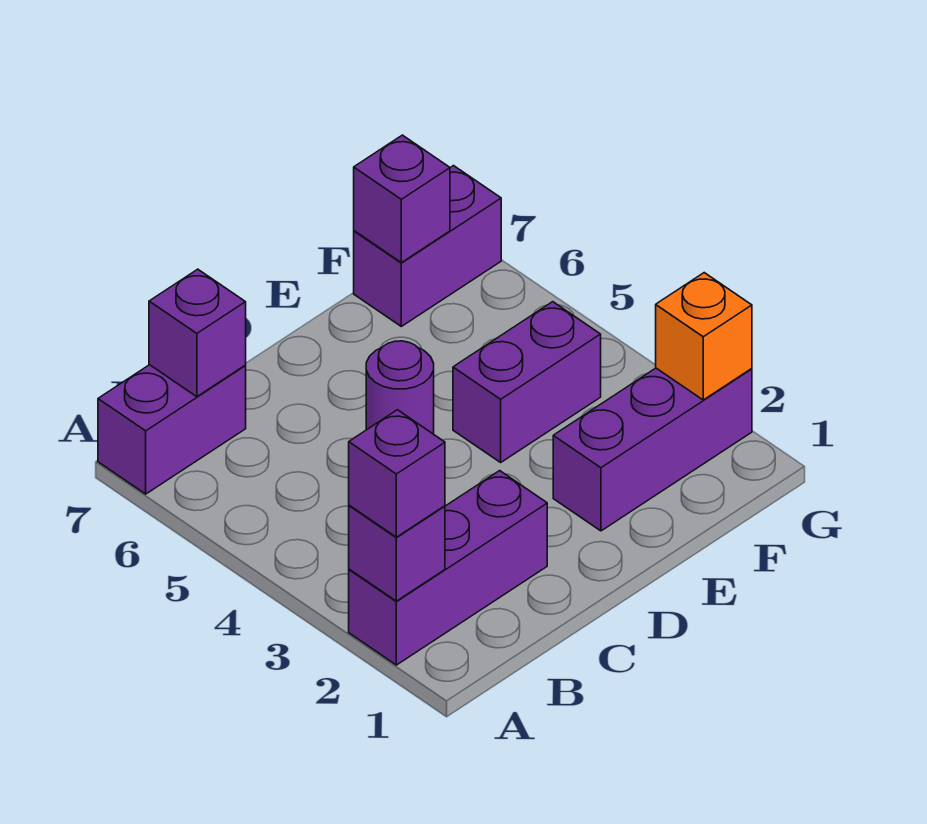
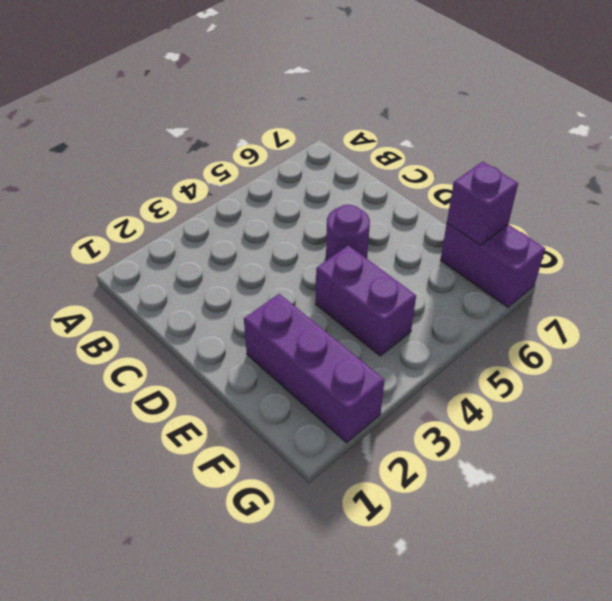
none -> purple 1x3 brick [349,471,547,665]
none -> purple 1x2 brick [98,365,246,494]

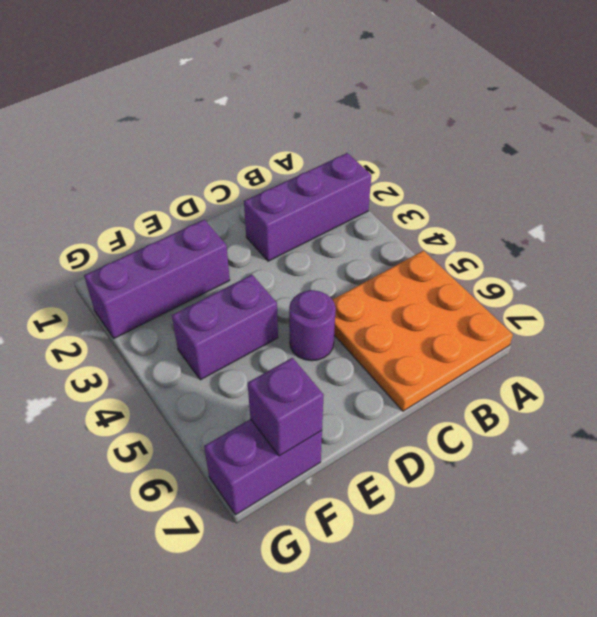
orange 3x3 plate [333,251,513,411] -> purple 1x2 brick [98,365,246,494]
none -> purple 1x1 brick [349,505,445,601]
none -> purple 1x1 brick [149,269,246,397]

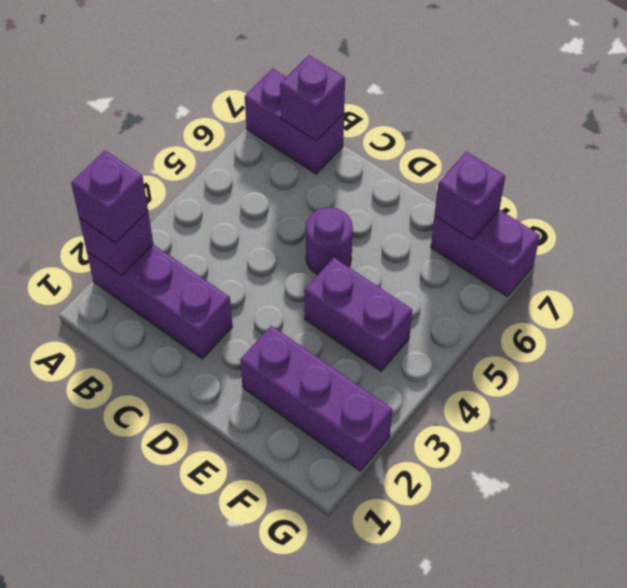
none -> orange 1x1 brick [656,273,752,400]

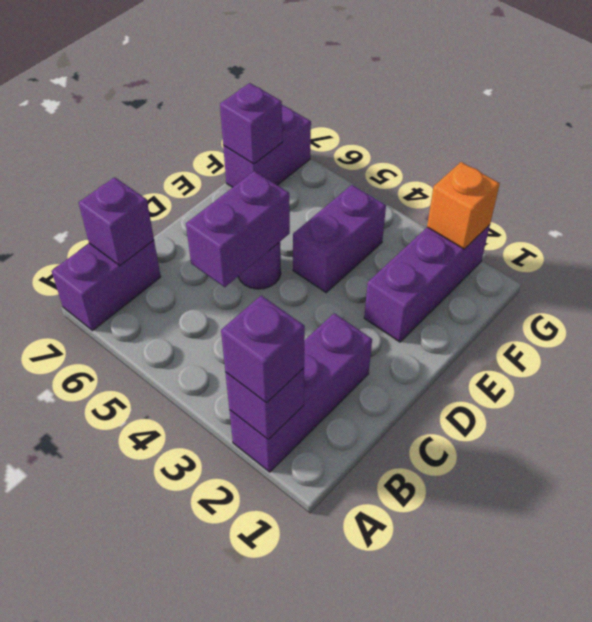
purple 1x2 brick [186,171,290,287] -> none

